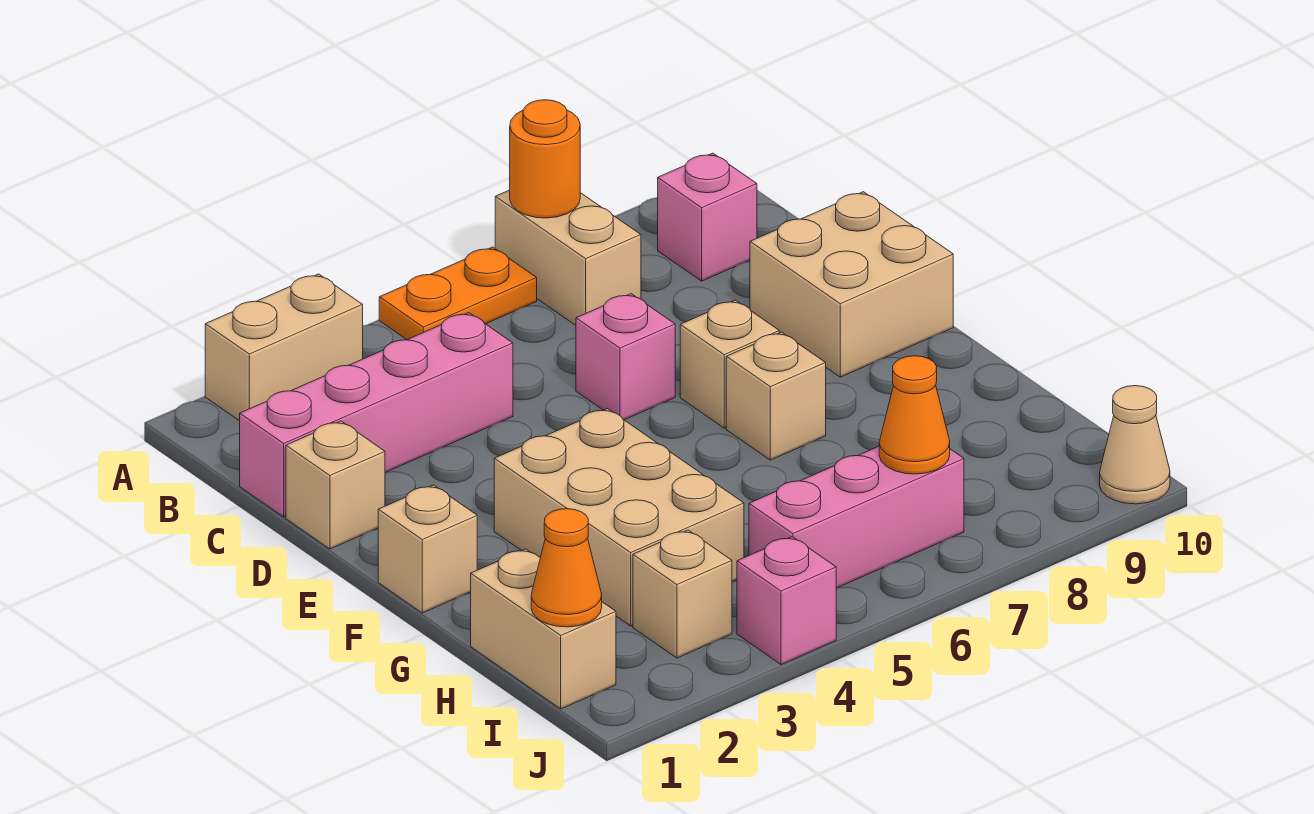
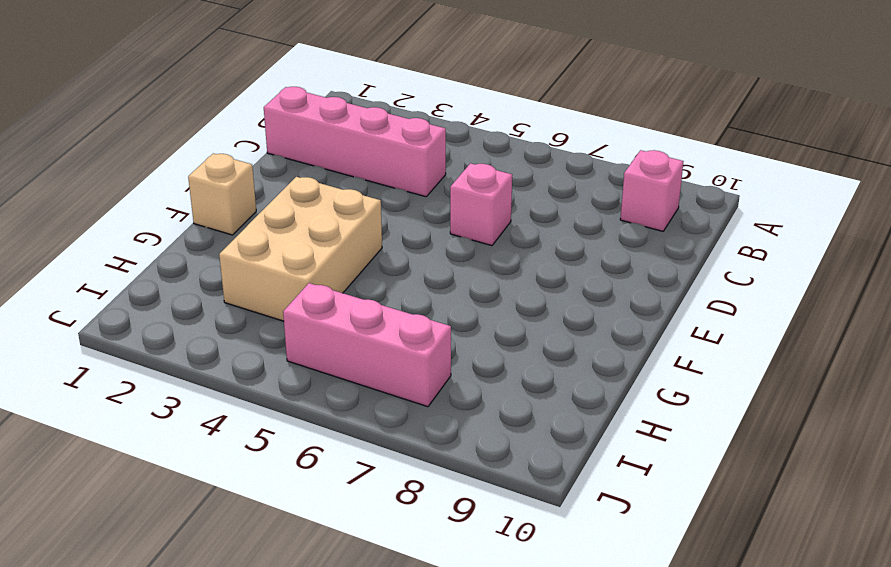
none -> tan 1x2 brick [205,274,363,421]
none -> orange 1x2 plate [379,247,537,340]
none -> tan 1x2 brick [495,190,641,325]

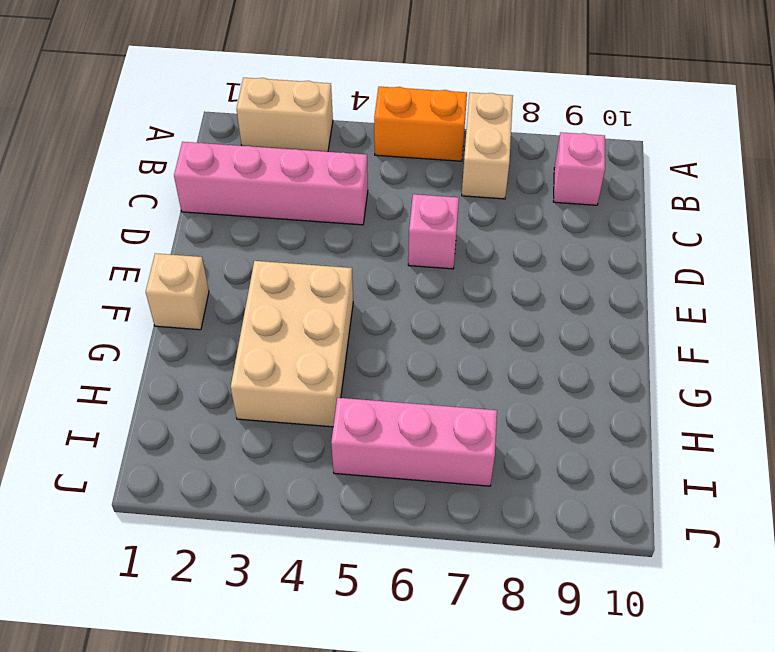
orange 1x2 brick [374,87,467,161] -> orange 1x2 plate [379,247,537,340]
none -> tan 1x1 brick [286,421,385,549]
none -> tan 2x2 brick [750,192,953,377]
none -> tan 1x1 brick [680,300,779,428]

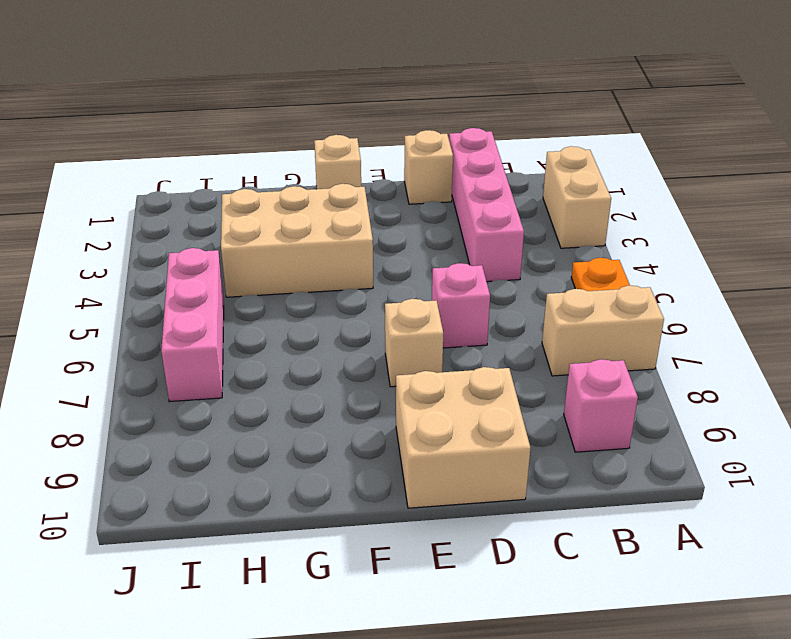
none -> tan 1x1 brick [726,332,826,460]
none -> tan 1x2 brick [471,549,616,709]
none -> tan 1x1 brick [633,530,732,658]

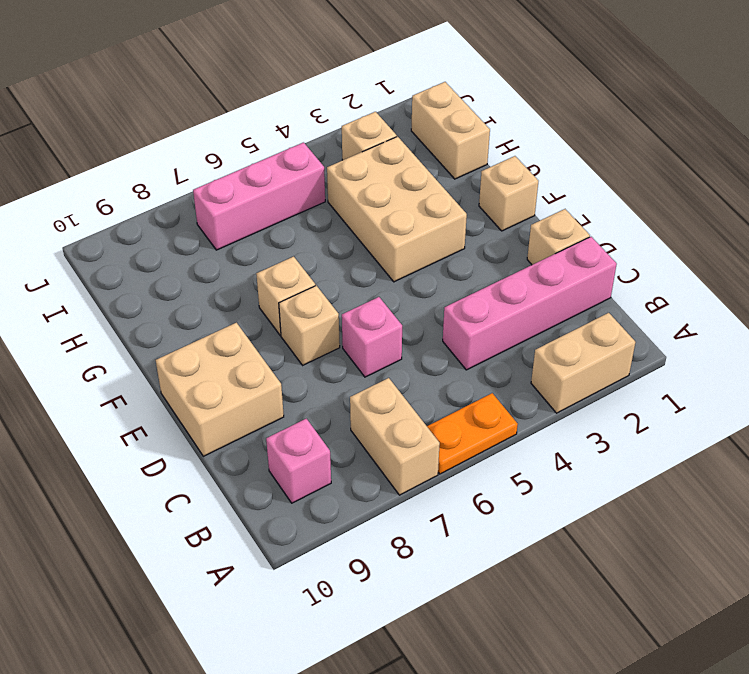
none -> pink 1x1 brick [737,537,836,665]
none -> tan 1x1 cone [1100,386,1170,504]
none -> orange 1x1 round brick [510,100,580,218]

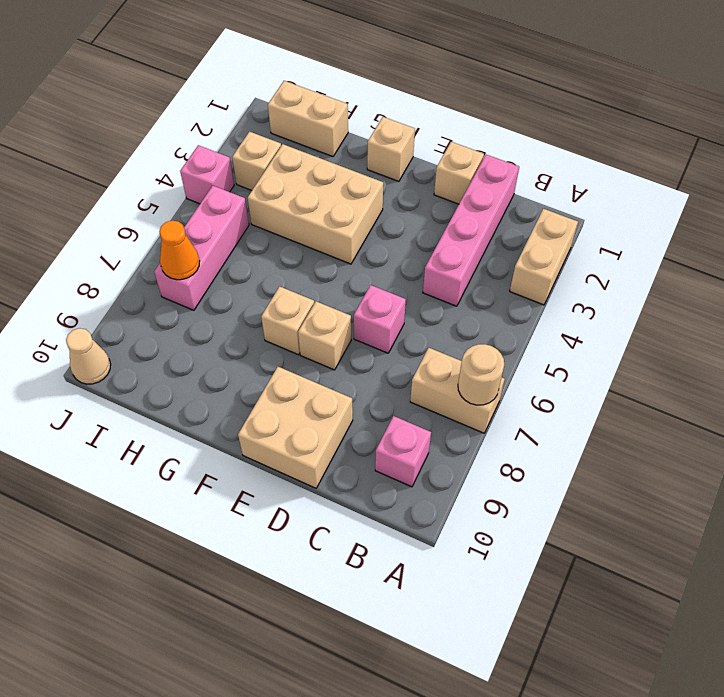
tan 1x1 round brick [458,344,504,405] -> orange 1x1 round brick [510,100,580,218]
none -> orange 1x2 plate [379,247,537,340]
none -> orange 1x1 cone [531,509,602,627]

